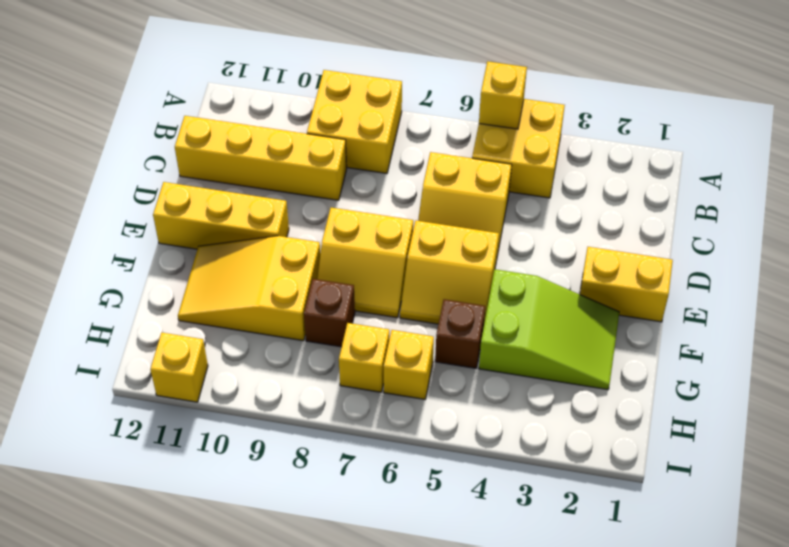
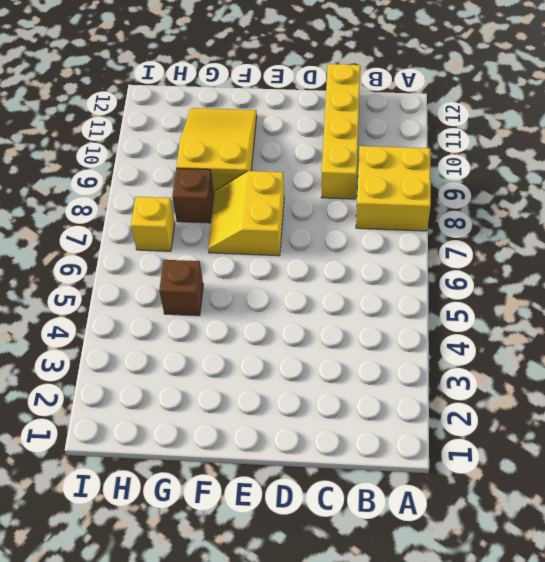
none -> yellow 2x2 brick [472,99,565,198]
none -> yellow 2x2 slope [418,152,512,256]
none -> yellow 1x2 brick [580,247,673,322]

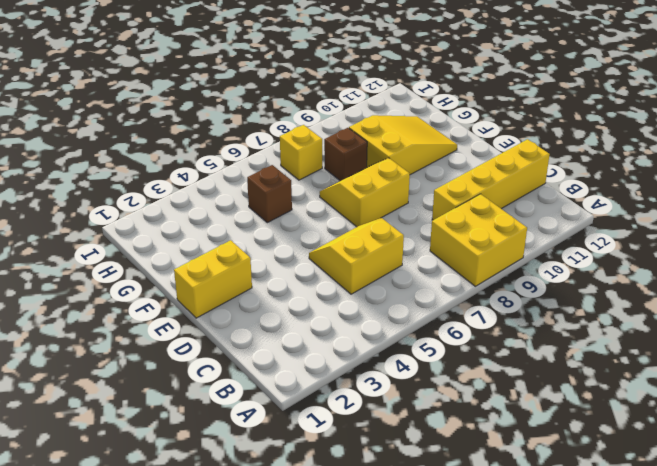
none -> yellow 2x2 brick [472,99,565,198]
none -> yellow 2x2 slope [400,221,499,324]
none -> yellow 1x3 brick [153,182,289,249]

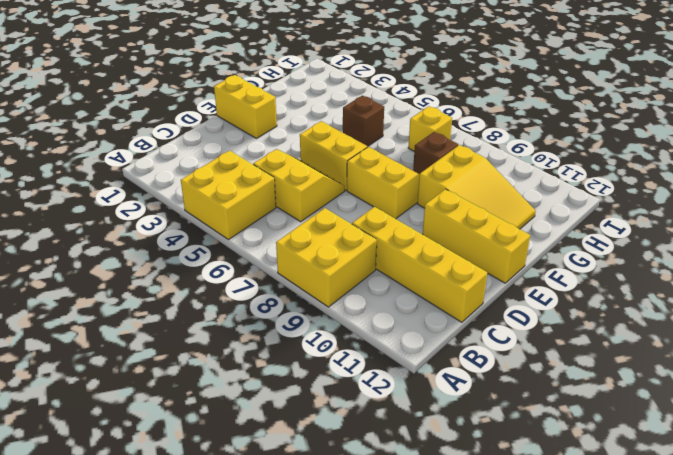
none -> lime 2x3 slope [479,269,619,390]
none -> yellow 1x1 brick [384,330,434,399]
none -> yellow 1x1 brick [150,333,208,402]

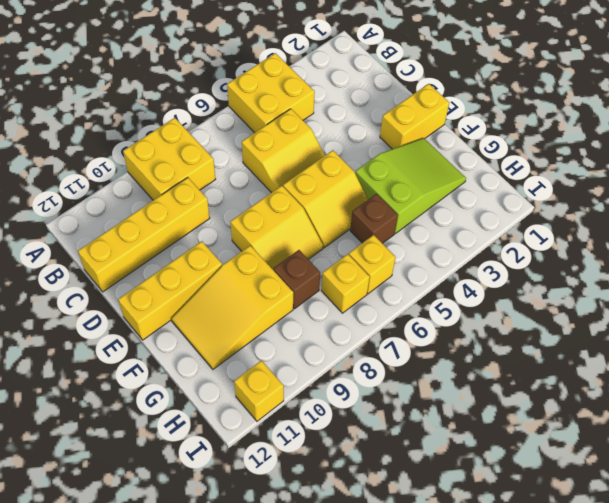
none -> yellow 1x1 brick [479,61,527,129]

